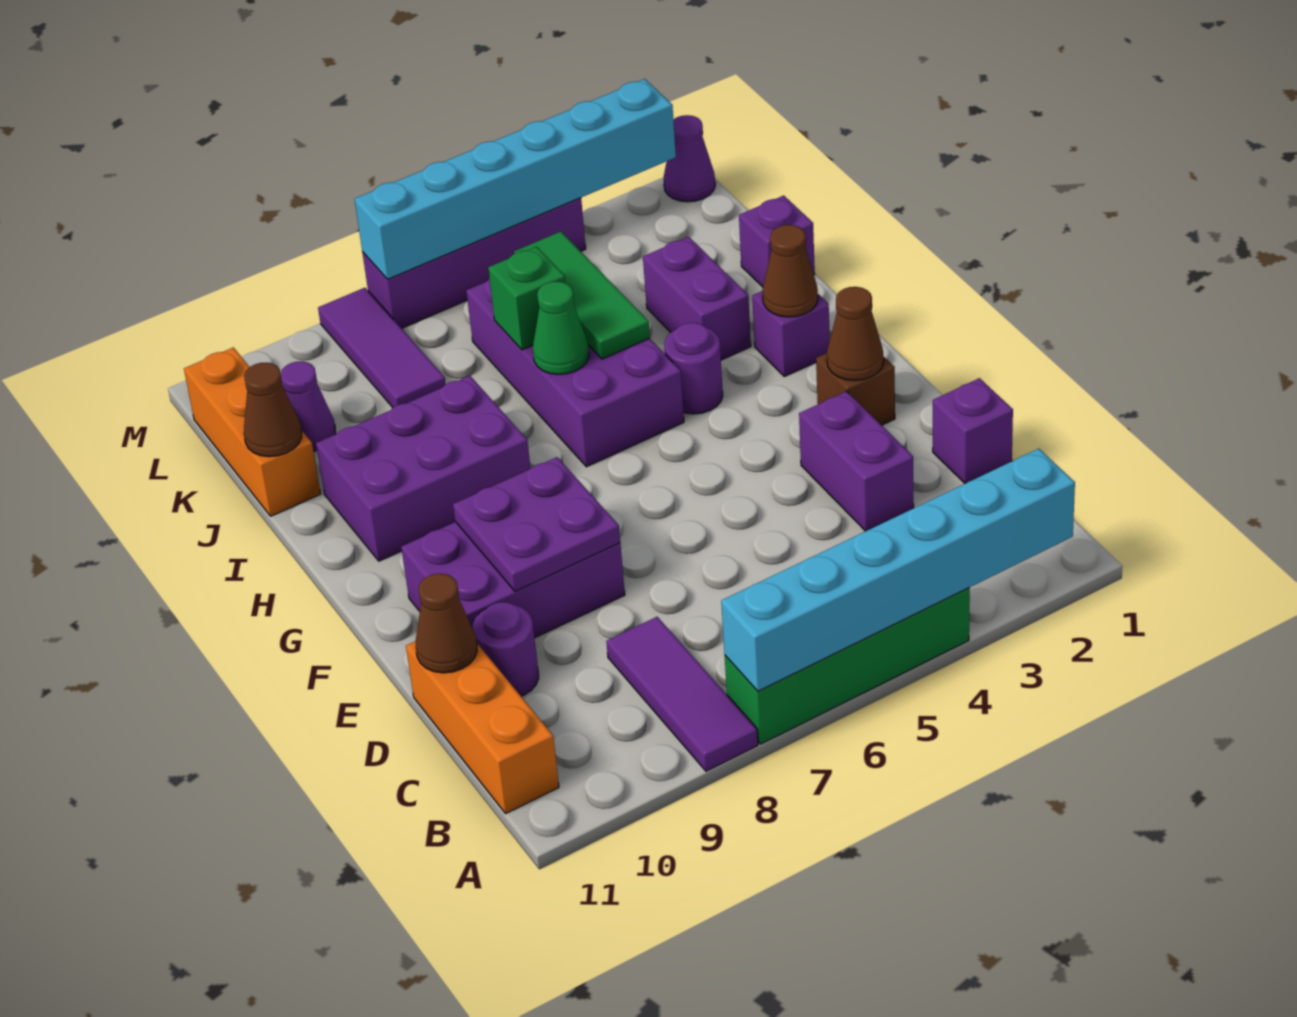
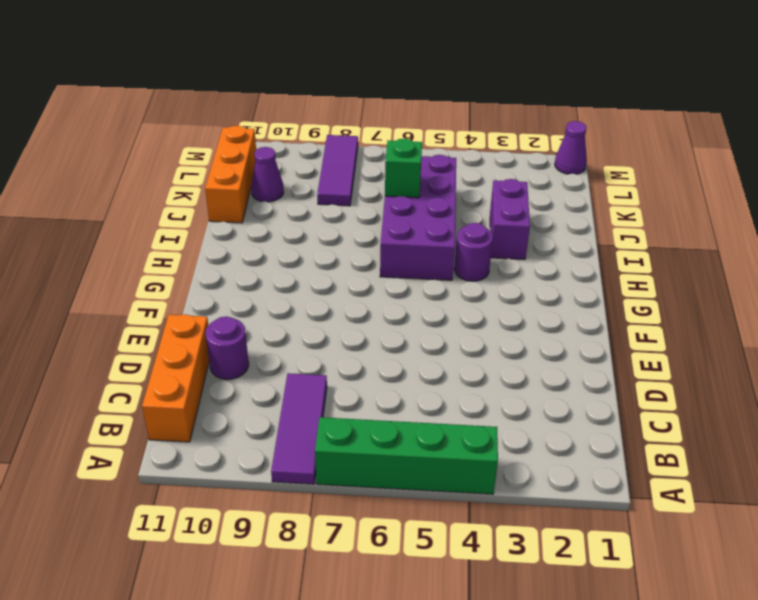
none -> purple 1x1 brick [933,378,1013,484]
none -> purple 1x2 brick [799,391,914,531]
none -> purple 2x3 brick [401,522,625,638]

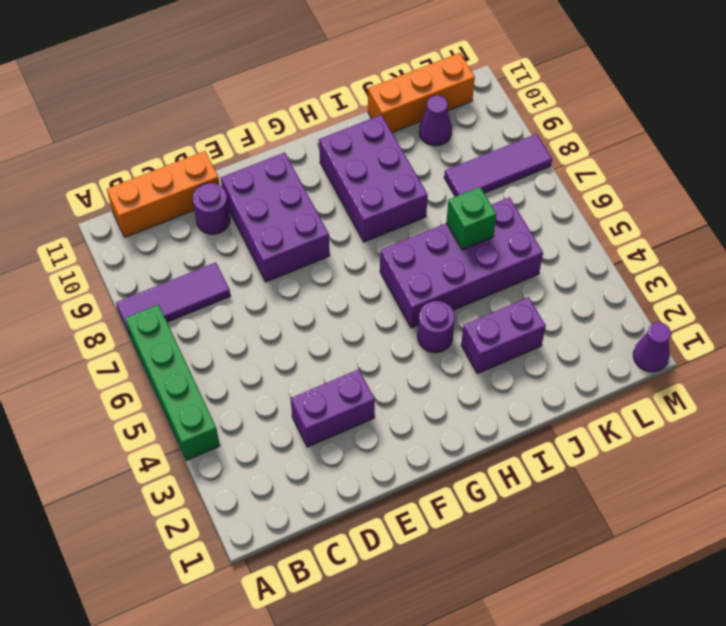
none -> purple 1x1 brick [933,378,1013,484]
none -> brown 1x1 brick [816,353,895,425]
none -> purple 1x1 brick [752,291,830,377]

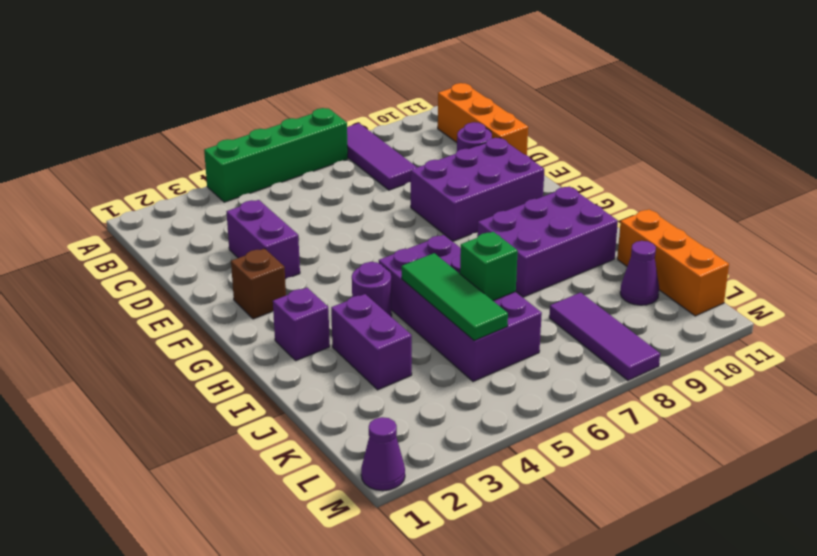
none -> purple 1x1 brick [933,378,1013,484]
none -> purple 1x1 brick [739,196,815,287]
none -> purple 1x4 brick [362,198,586,328]

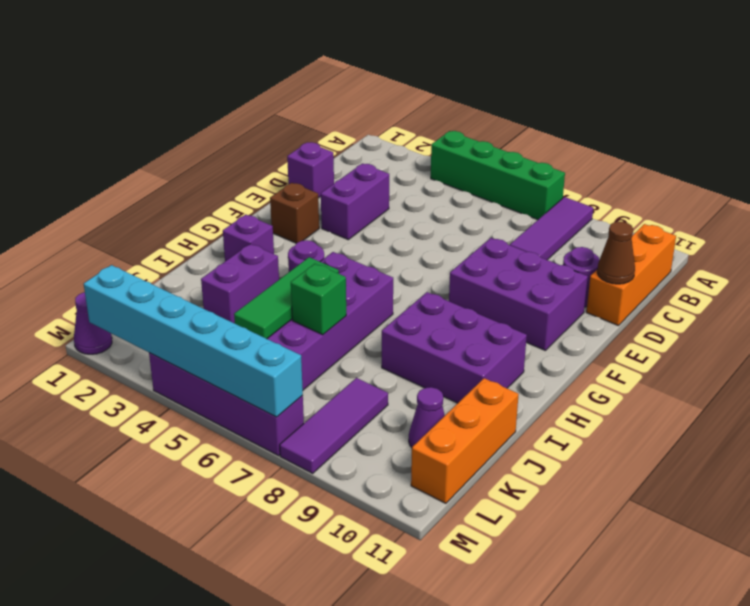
none -> purple 1x1 brick [739,196,815,287]
none -> cyan 1x6 brick [721,449,1075,691]
none -> purple 2x2 plate [453,457,620,591]

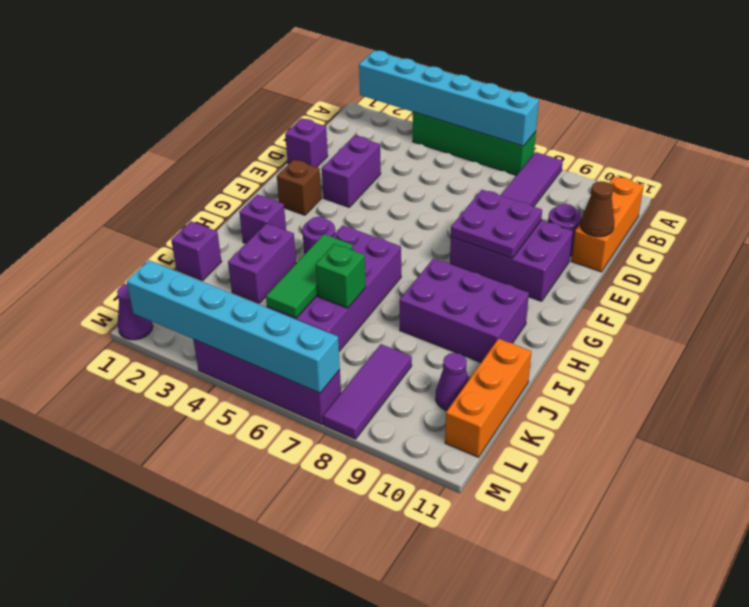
none -> brown 1x1 cone [827,287,884,381]
none -> brown 1x1 cone [762,225,818,317]
none -> green 1x1 cone [533,281,589,374]

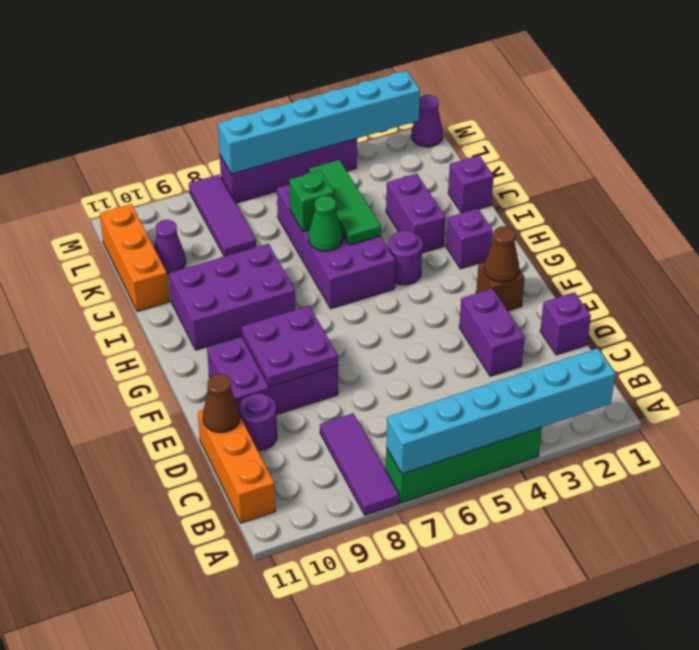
none -> brown 1x1 cone [762,225,818,317]
none -> brown 1x1 cone [244,362,302,457]

